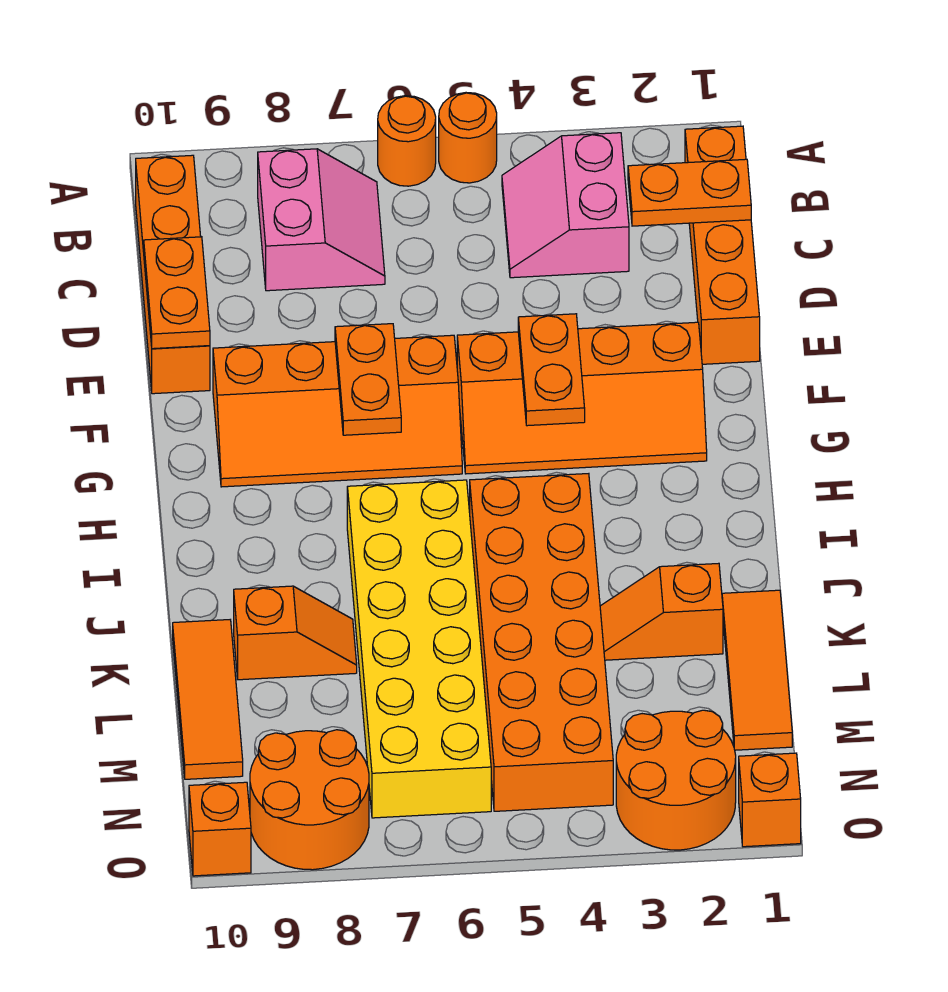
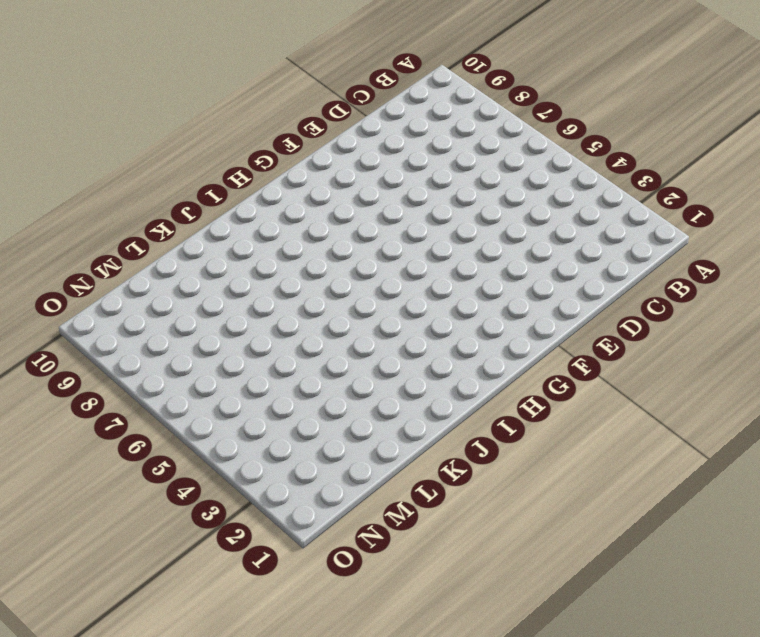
none -> orange 1x1 round brick [439,93,497,183]
none -> orange 1x1 round brick [378,96,436,186]
none -> orange 1x4 brick [685,126,760,364]

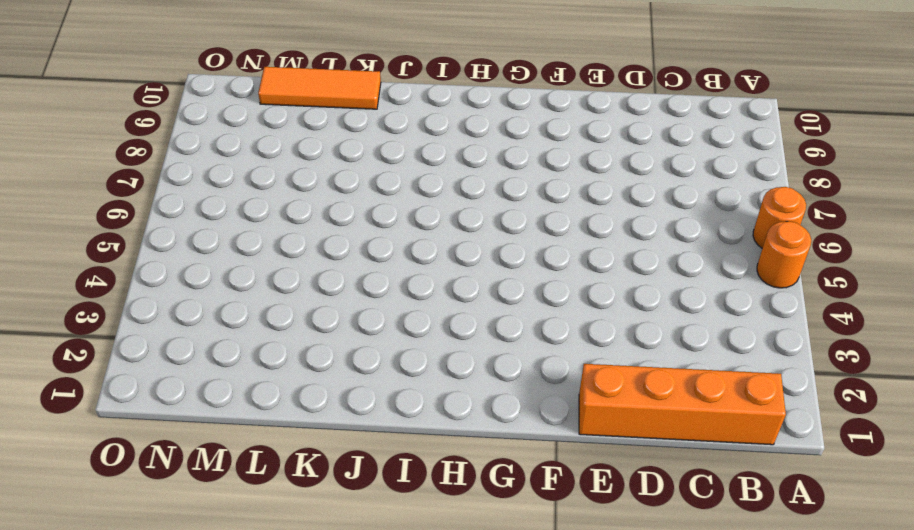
none -> pink 2x2 slope [502,133,629,278]
none -> pink 2x2 slope [258,149,385,291]
none -> orange 1x4 brick [136,155,210,394]

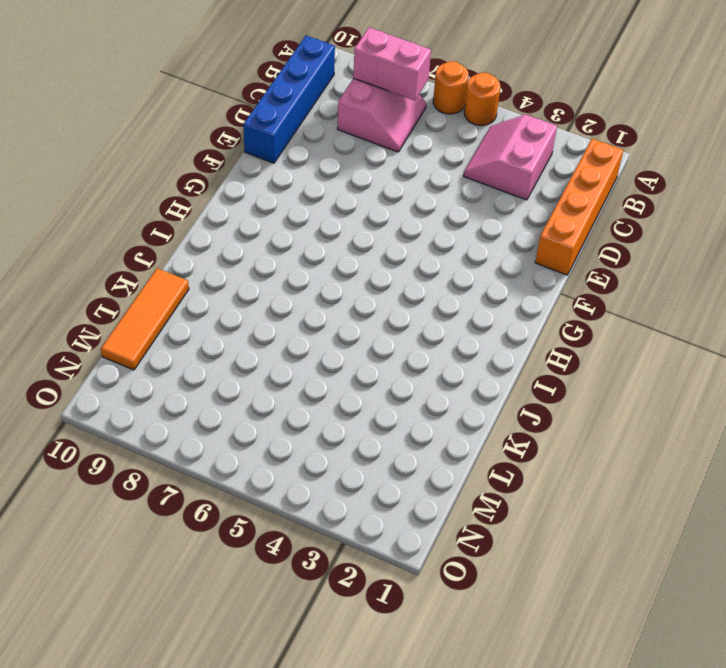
pink 1x2 brick [353,28,431,100] -> none
blue 1x4 brick [243,36,335,163] -> orange 1x4 brick [136,155,210,394]
none -> orange 2x4 slope [457,322,707,474]
none -> orange 2x4 slope [213,335,462,487]
none -> orange 2x6 brick [470,474,613,811]

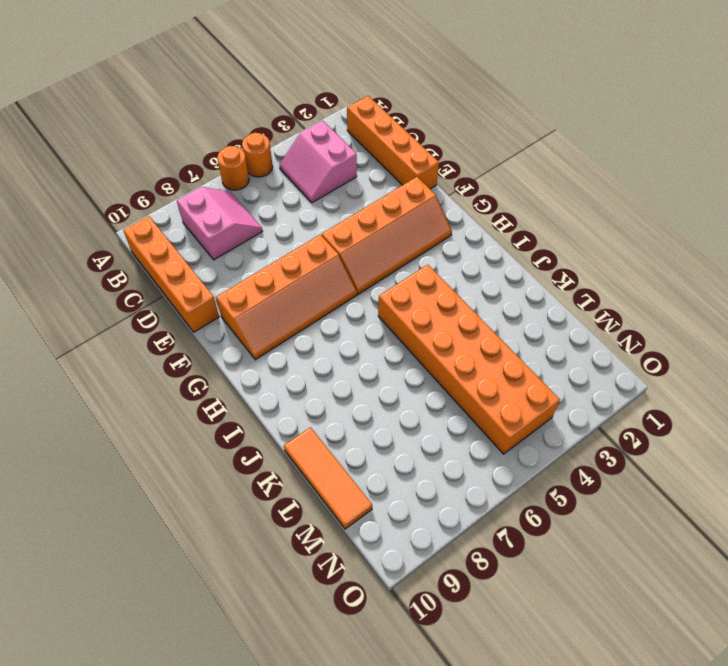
none -> yellow 2x6 brick [347,480,491,818]
none -> orange 1x3 tile [722,590,792,750]
none -> orange 1x2 slope [600,563,723,660]

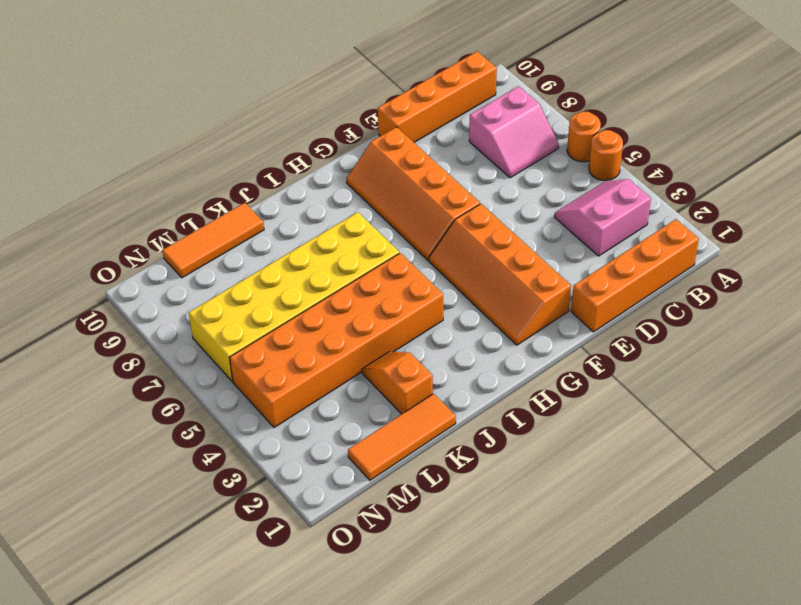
none -> orange 1x2 slope [234,586,357,680]
none -> orange 2x2 round brick [616,710,736,850]
none -> orange 2x2 round brick [250,730,369,870]

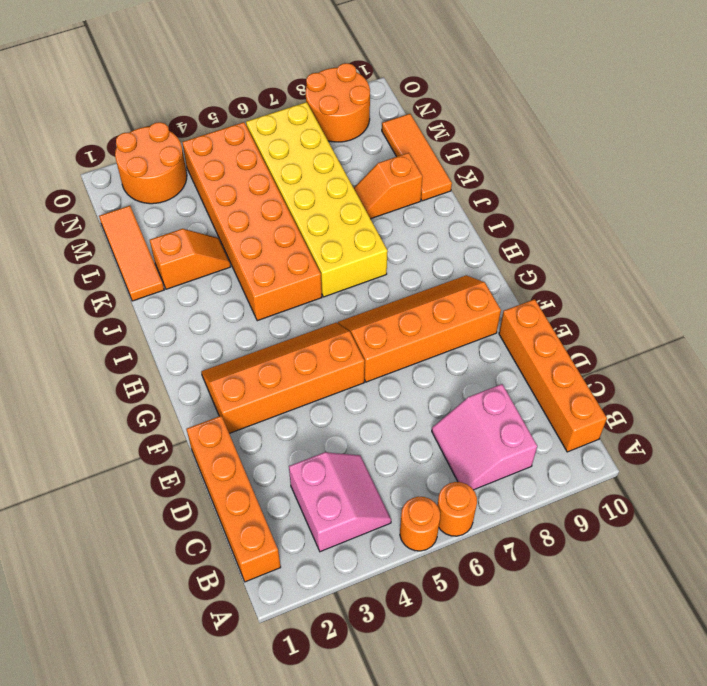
none -> orange 1x1 brick [739,753,801,847]
none -> orange 1x1 brick [189,782,251,876]
none -> orange 1x2 plate [628,159,751,226]

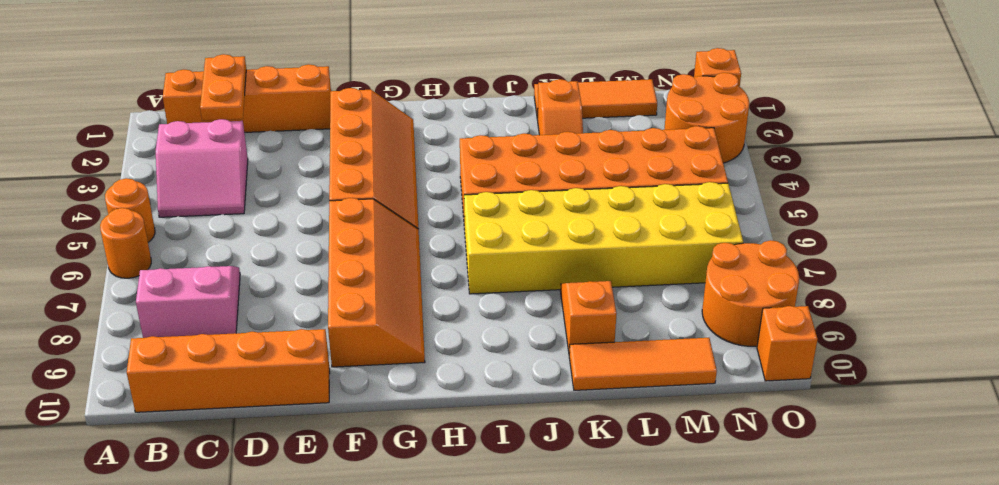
none -> orange 1x2 plate [144,237,210,349]
none -> orange 1x2 plate [518,314,585,426]
none -> orange 1x2 plate [335,324,401,435]

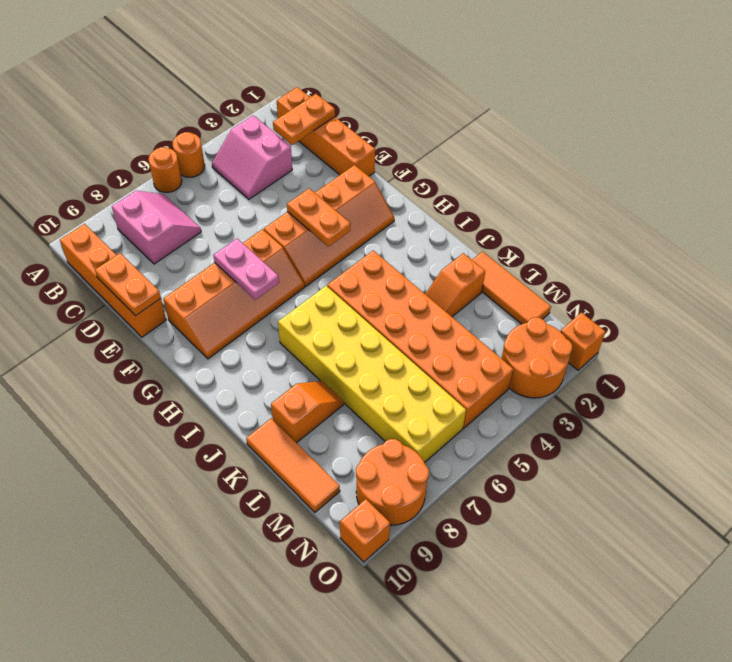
pink 1x2 plate [213,239,279,300] -> orange 1x2 plate [335,324,401,435]

